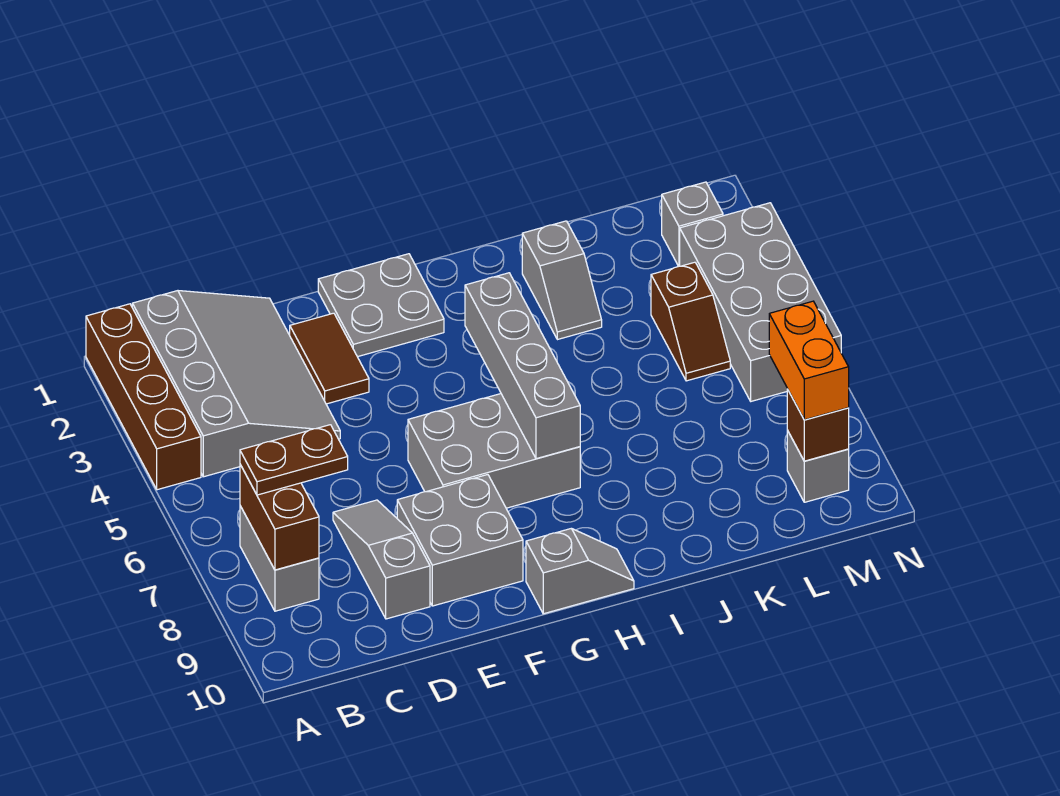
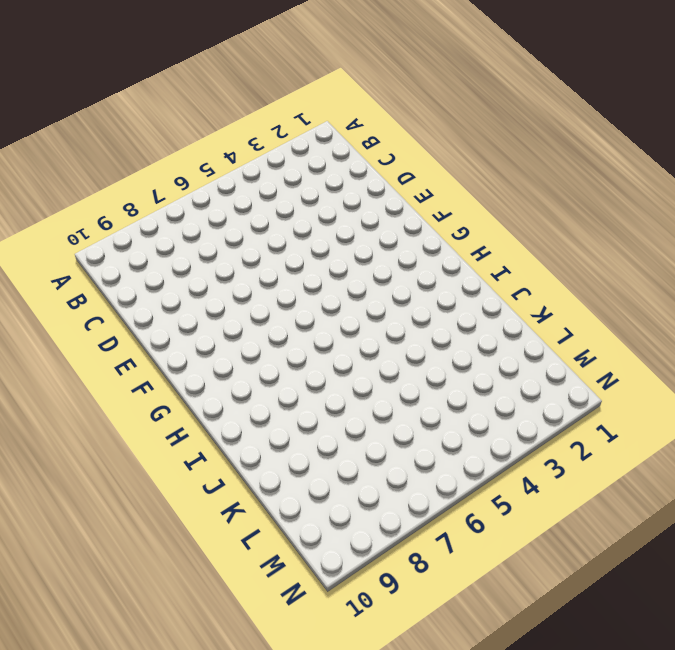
none -> brown 1x4 brick [86,304,201,490]
none -> grey 3x4 slope [132,291,340,477]
none -> grey 1x2 brick [240,506,319,611]

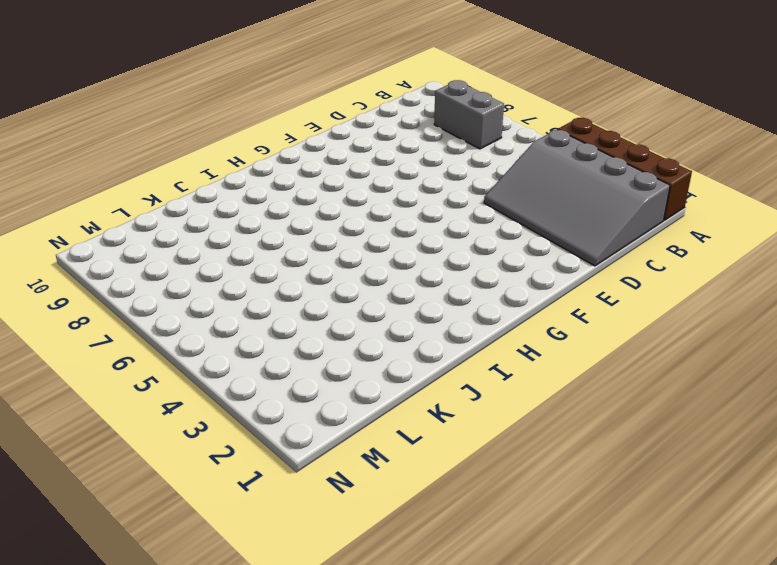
none -> grey 1x3 slope [333,500,430,619]
none -> brown 1x2 tile [290,313,369,404]
none -> grey 2x2 brick [397,475,523,606]

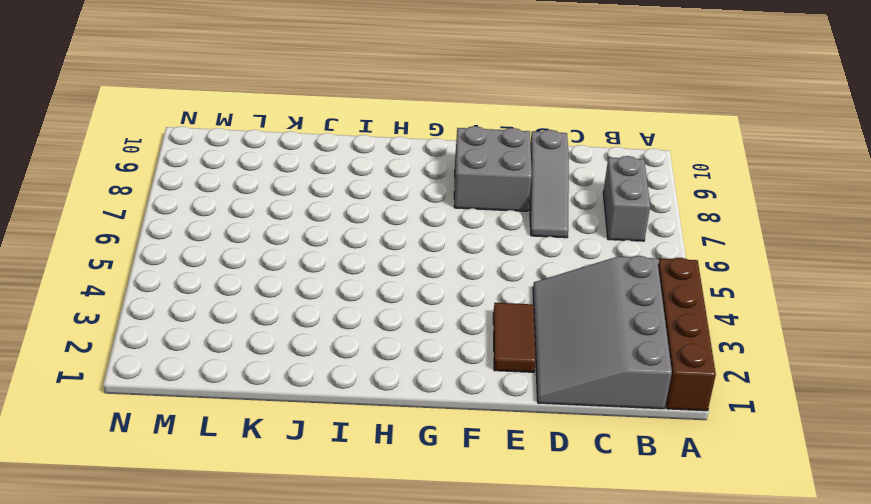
none -> grey 2x2 plate [318,254,444,357]
none -> grey 2x3 brick [408,394,580,508]
none -> grey 1x2 slope [526,528,634,614]

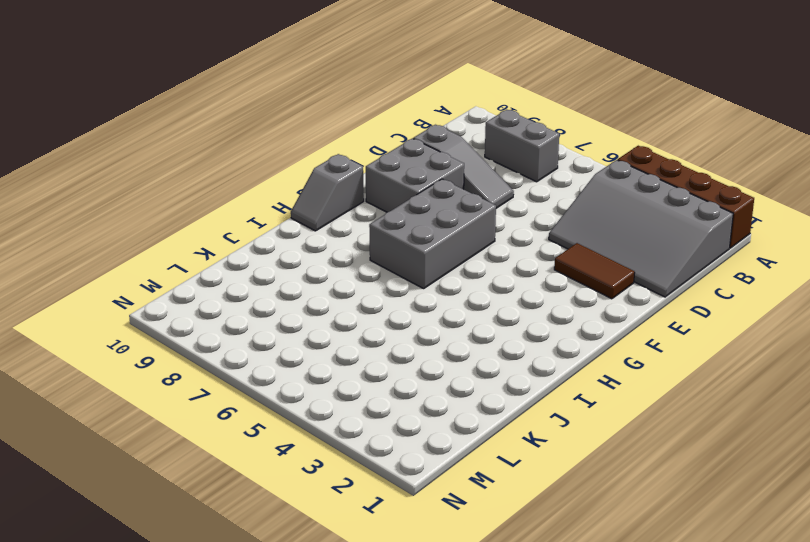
none -> grey 2x2 plate [318,254,444,357]
none -> grey 1x2 slope [522,221,602,340]
none -> brown 1x2 slope [651,262,730,381]

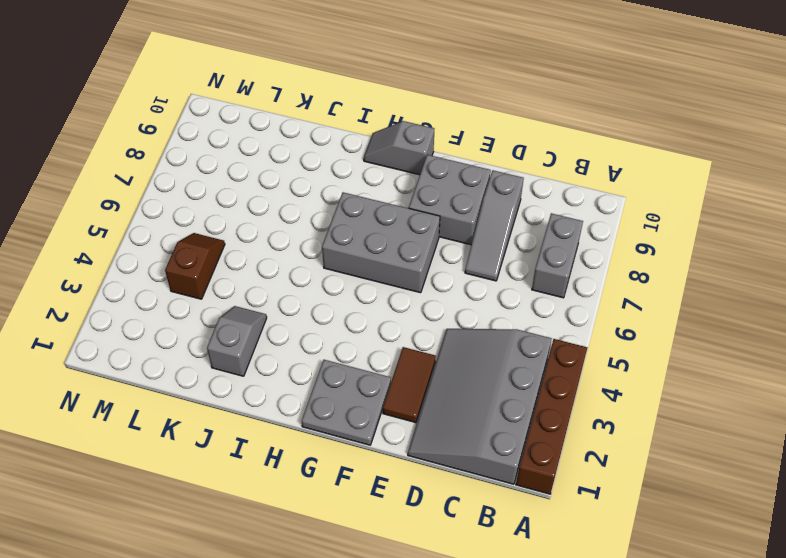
none -> grey 1x1 brick [662,182,723,266]
none -> grey 2x4 brick [680,203,841,401]
none -> grey 1x1 brick [787,430,849,502]

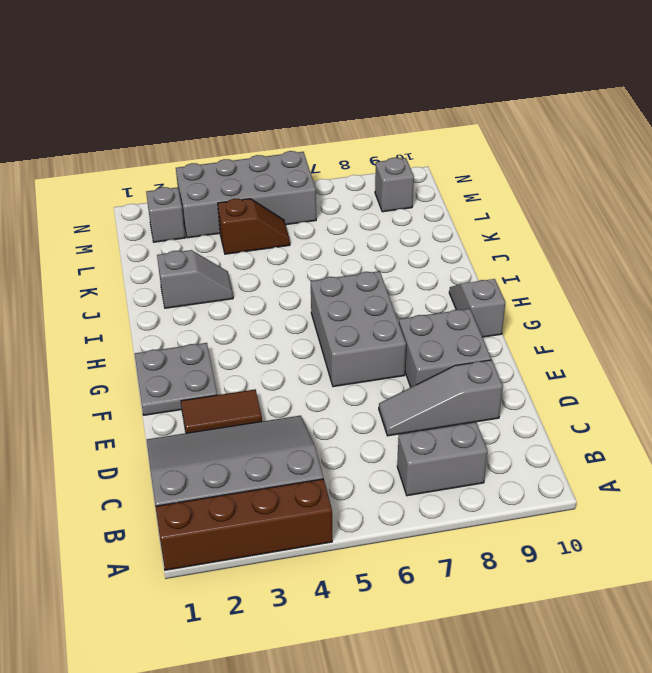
none -> brown 1x2 brick [240,465,319,570]
none -> grey 1x4 brick [465,273,580,459]
none -> brown 1x1 brick [787,389,849,461]

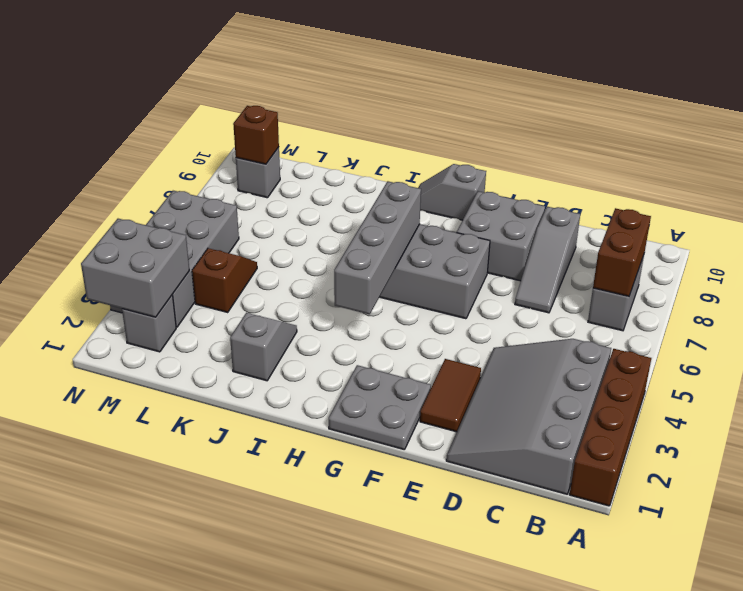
grey 2x2 brick [81,219,189,317] -> none
none -> brown 1x2 plate [240,425,348,495]
none -> orange 1x2 brick [769,301,849,420]

